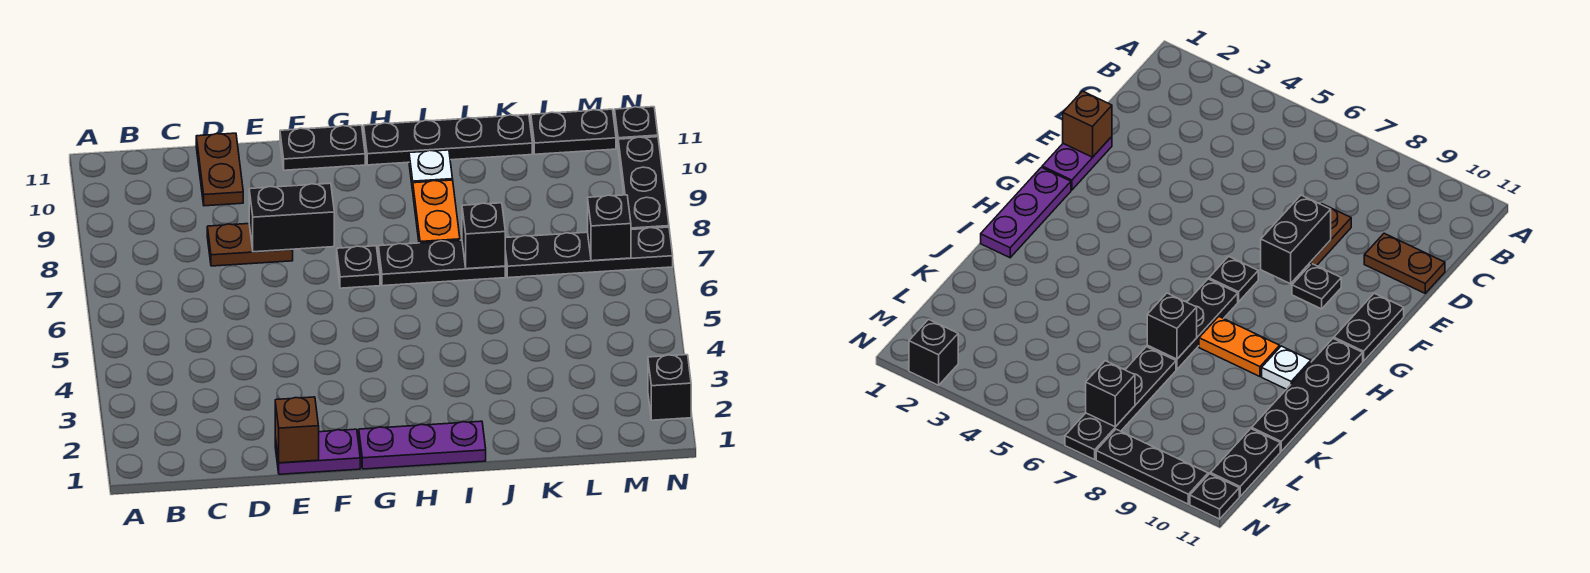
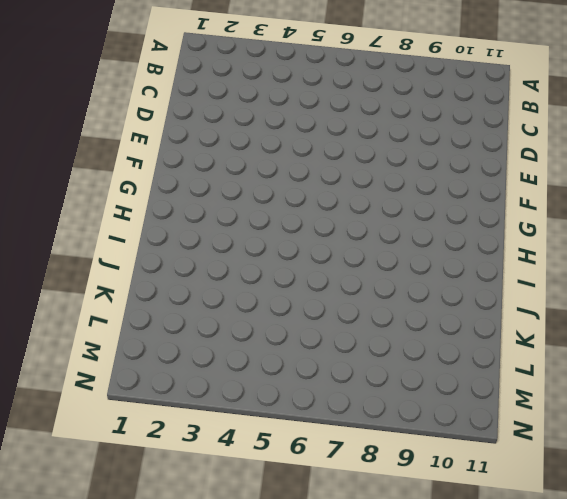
none -> brown 1x2 plate [207,224,293,266]
none -> brown 1x2 plate [196,133,243,206]
none -> purple 1x2 plate [275,429,360,474]

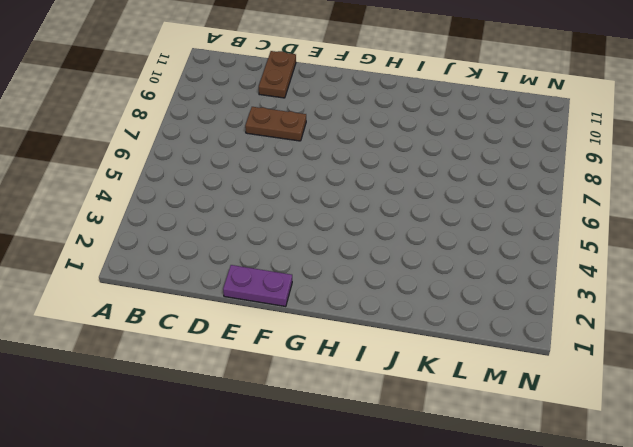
none -> black 1x1 plate [1292,264,1341,309]
none -> black 1x2 plate [280,125,365,170]
none -> purple 1x3 plate [359,421,486,469]

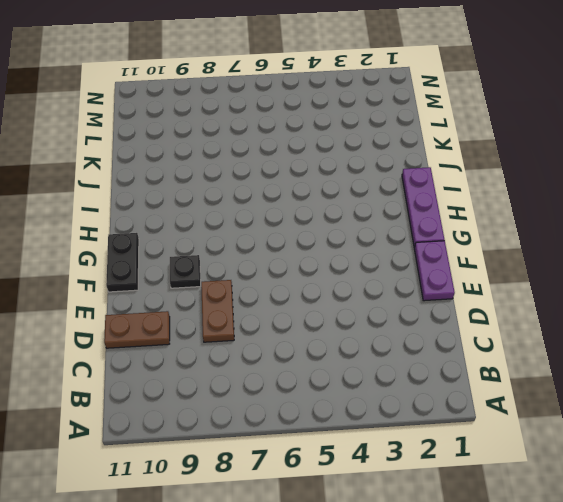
none -> black 1x1 plate [337,246,380,288]
none -> black 1x3 plate [378,240,505,286]
none -> black 1x4 plate [364,115,532,165]

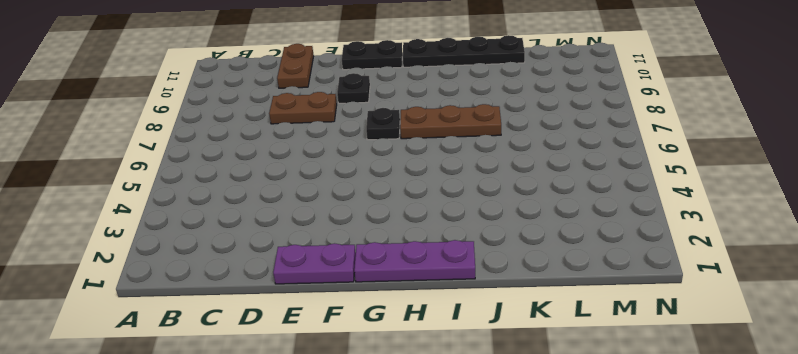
brown 1x3 plate [400,104,501,139] -> black 1x3 plate [378,240,505,286]
none -> orange 1x2 plate [413,180,460,243]
none -> white 1x1 plate [409,150,453,191]
none -> black 1x4 plate [505,227,673,278]

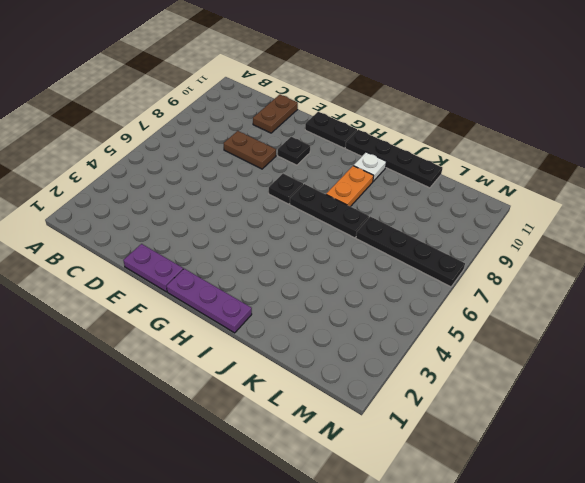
none -> black 1x2 plate [531,109,616,154]
none -> black 1x1 brick [648,355,691,420]
none -> black 1x3 plate [618,137,669,230]

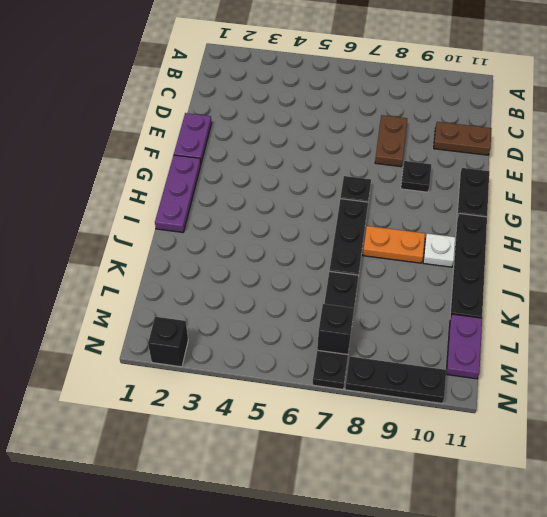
purple 1x2 plate [446,314,482,379] -> black 1x2 plate [531,109,616,154]
none -> black 1x1 plate [615,107,658,144]
none -> brown 1x1 brick [275,397,319,463]
none -> black 1x2 brick [249,183,334,252]

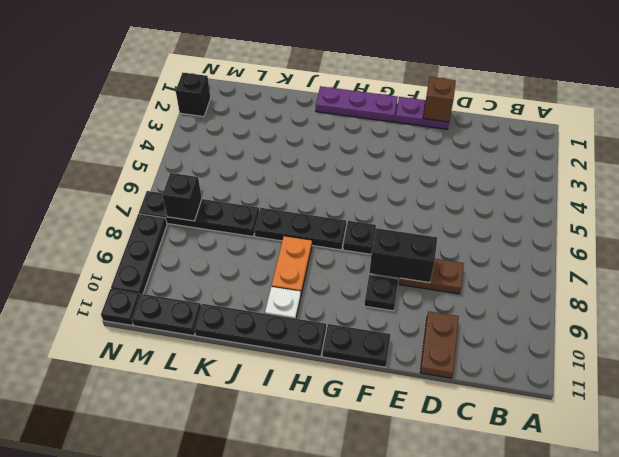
none -> black 1x1 brick [462,203,505,269]

